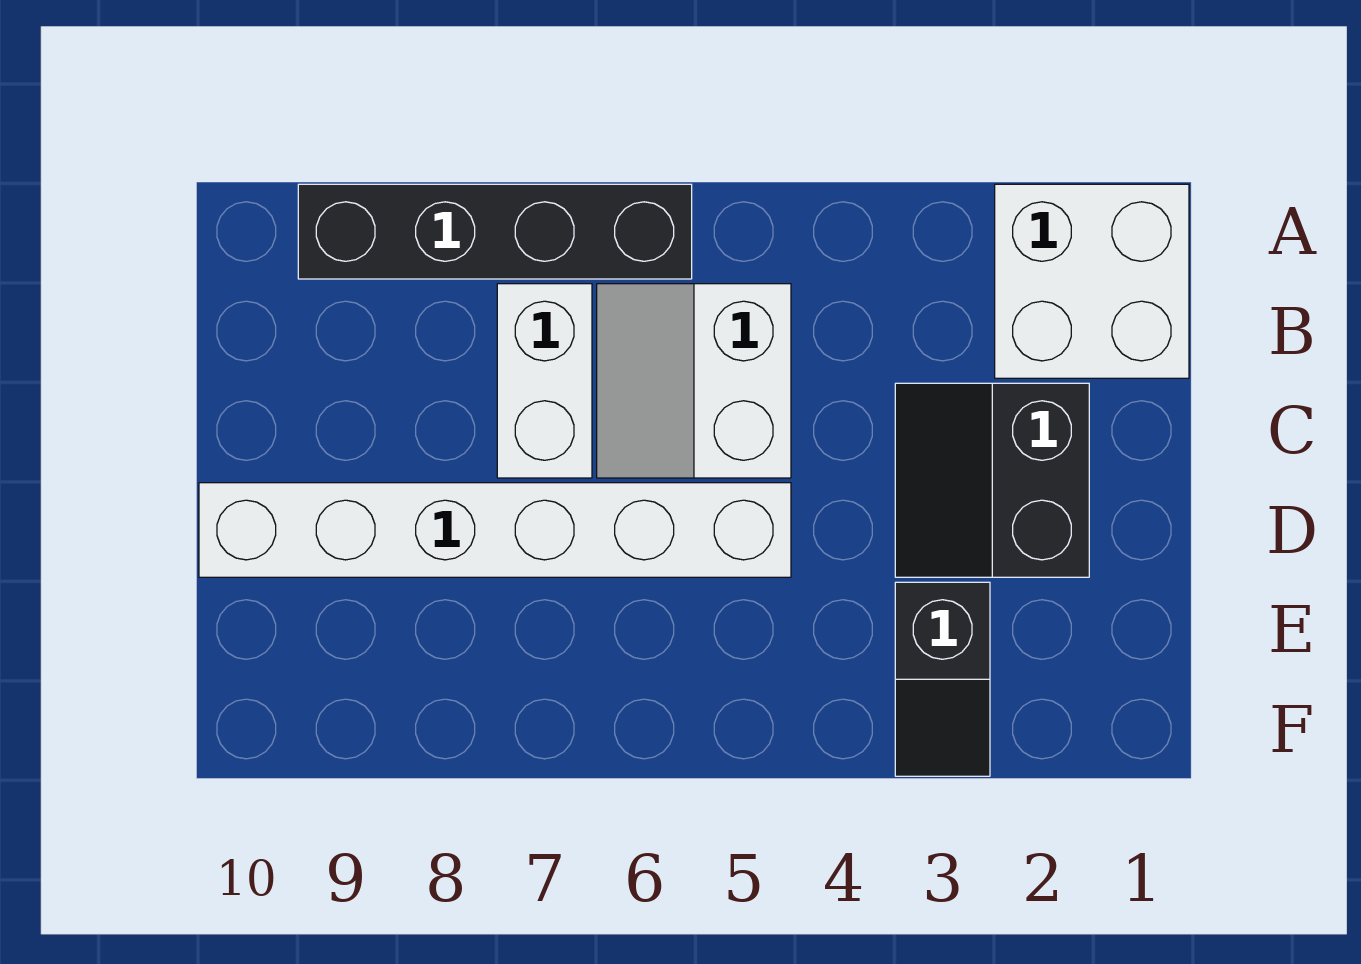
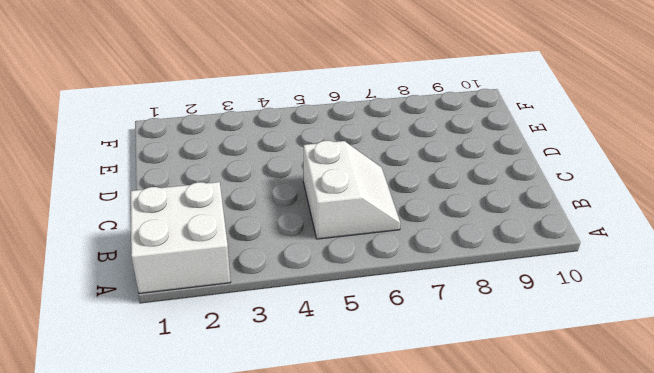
none -> black 1x4 brick [298,184,692,279]
none -> white 1x2 brick [497,284,592,478]

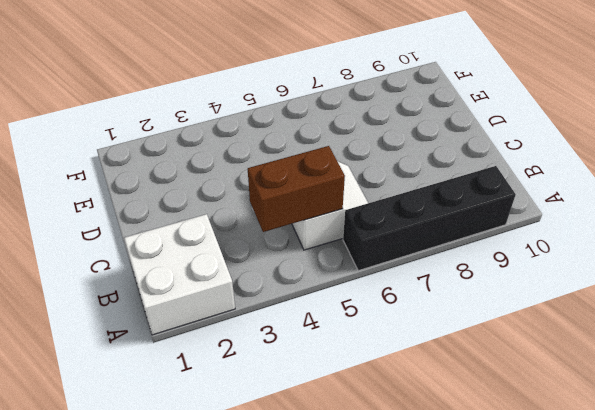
brown 1x2 brick [248,146,345,232] -> none
none -> white 1x2 brick [497,284,592,478]
none -> black 2x2 slope [895,383,1089,577]

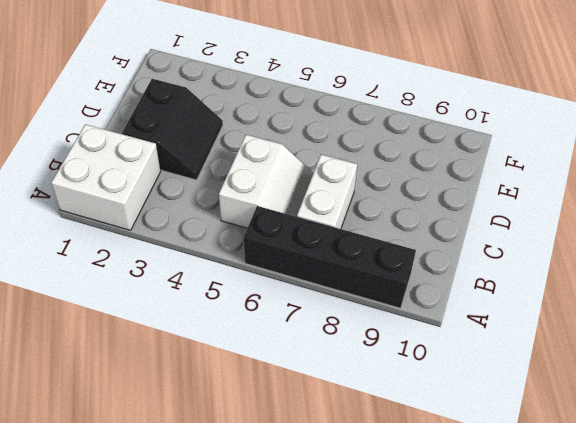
none -> white 1x6 brick [199,483,791,577]
none -> black 1x2 slope [895,582,990,776]

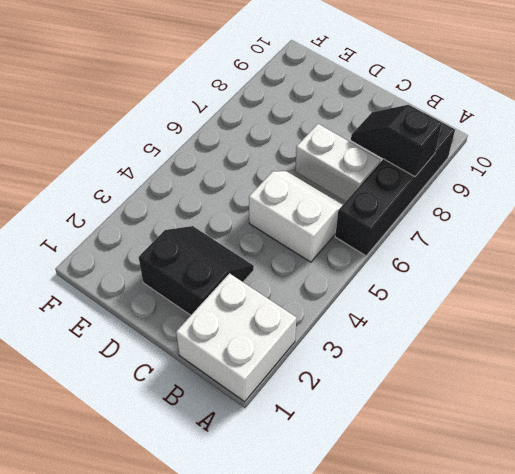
black 1x2 slope [351,105,442,177] -> black 1x2 slope moved to [895,582,990,776]
none -> white 1x6 brick [199,483,791,577]

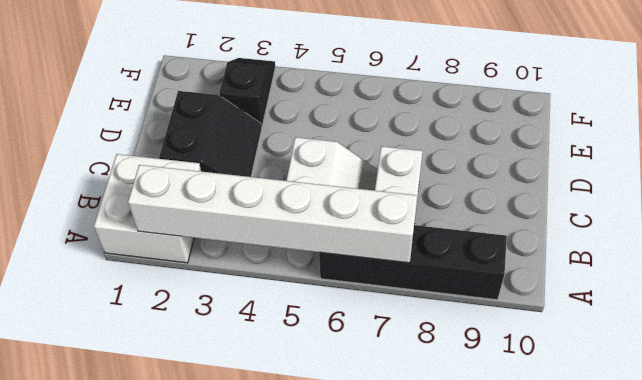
white 1x6 brick [128,165,417,263] -> white 1x6 brick moved to [199,483,791,577]

